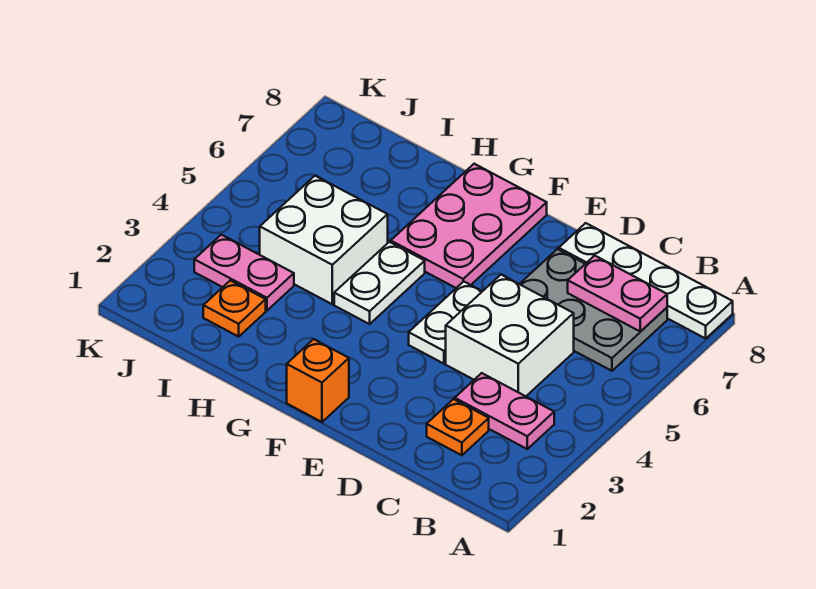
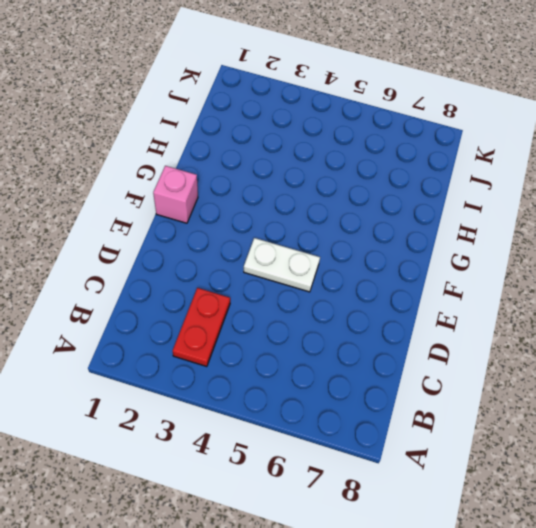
red 1x2 plate [173,288,230,367] -> pink 1x2 plate [455,373,554,449]
pink 1x1 brick [153,166,198,223] -> orange 1x1 brick [287,339,349,422]
none -> white 1x4 plate [559,223,733,338]
none -> grey 2x3 plate [520,249,667,371]
none -> orange 1x1 plate [427,399,489,455]

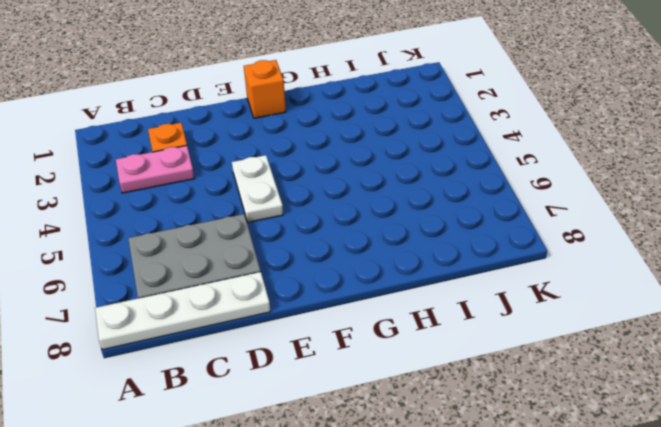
none -> white 2x2 brick [446,275,574,396]
none -> pink 2x3 plate [391,164,547,288]
none -> white 1x2 plate [334,242,425,324]

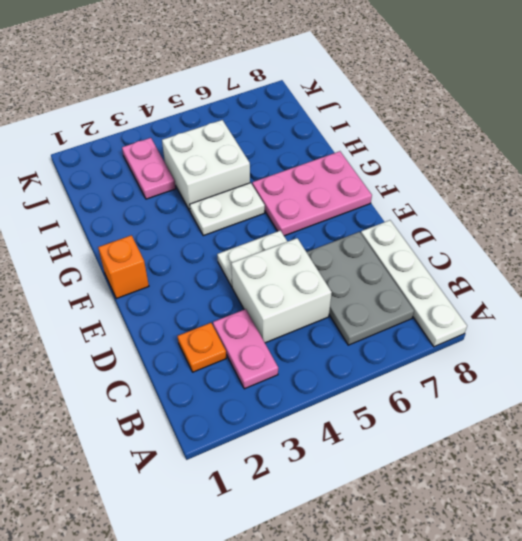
none -> orange 1x1 plate [203,280,266,337]
none -> pink 1x2 plate [568,256,667,332]

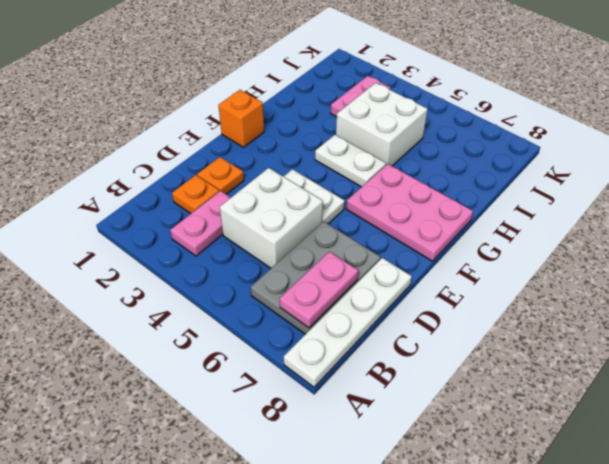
orange 1x1 plate [197,157,244,194] -> orange 1x1 plate moved to [203,280,266,337]

